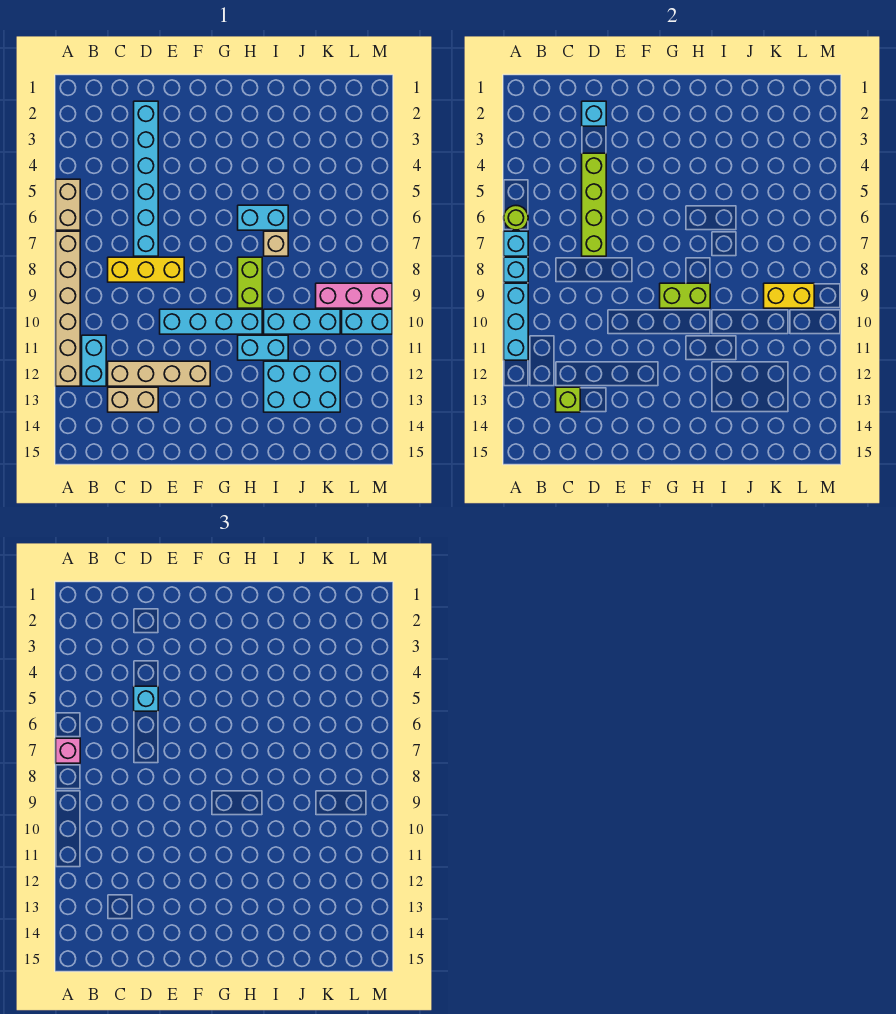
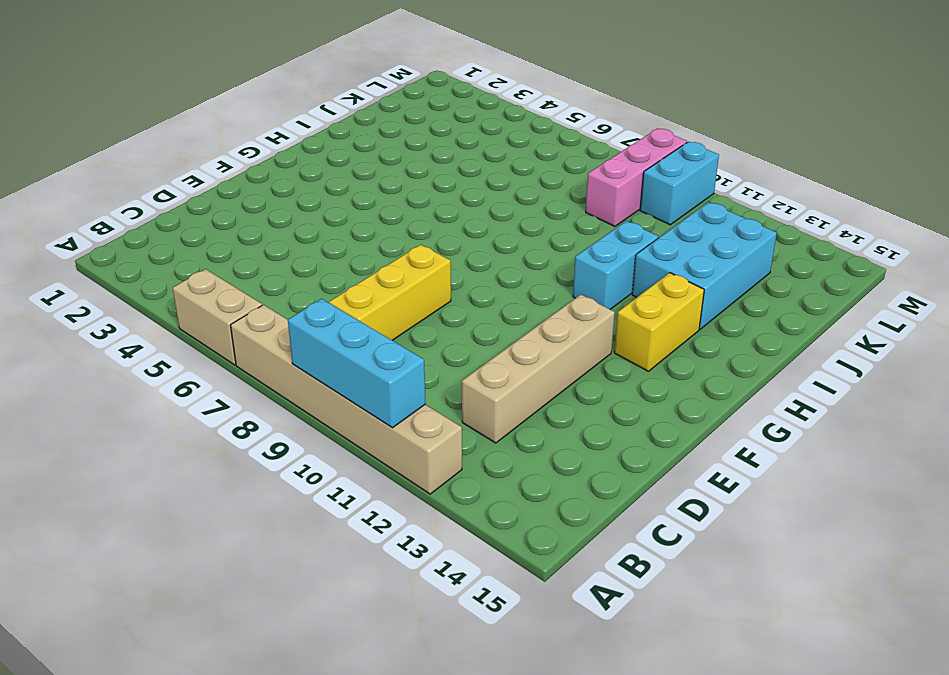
yellow 1x2 brick [614,273,704,371] -> yellow 1x2 brick moved to [764,283,814,308]
none -> cyan 1x2 brick [82,335,106,386]
none -> tan 1x2 brick [108,387,158,412]
none -> cyan 1x6 brick [134,101,158,256]

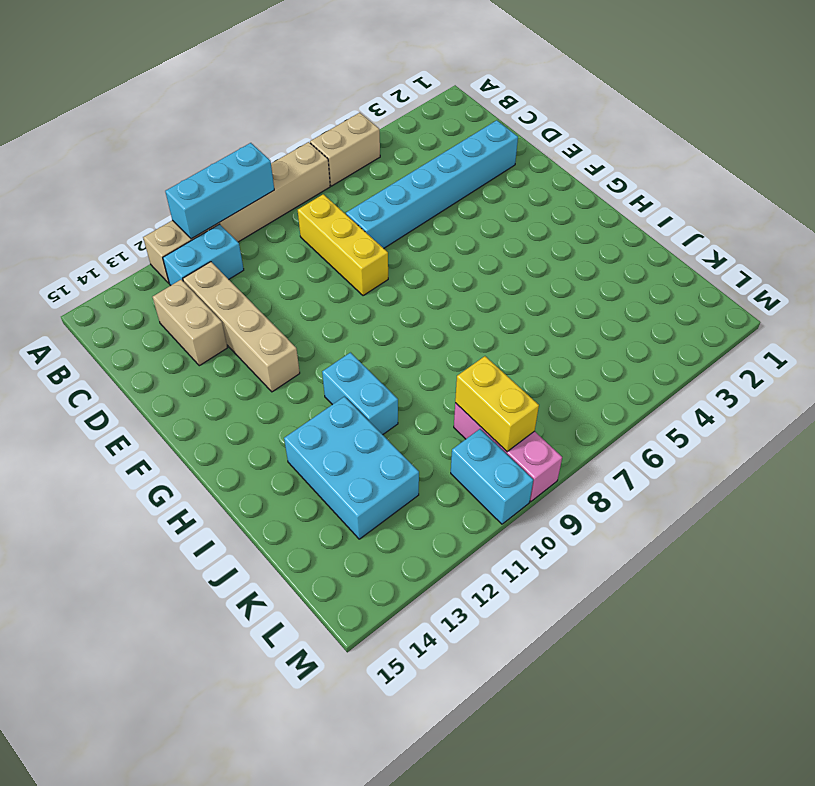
none -> cyan 1x4 brick [160,309,262,334]
none -> cyan 1x2 brick [238,205,288,230]
none -> lime 1x2 brick [238,257,262,308]

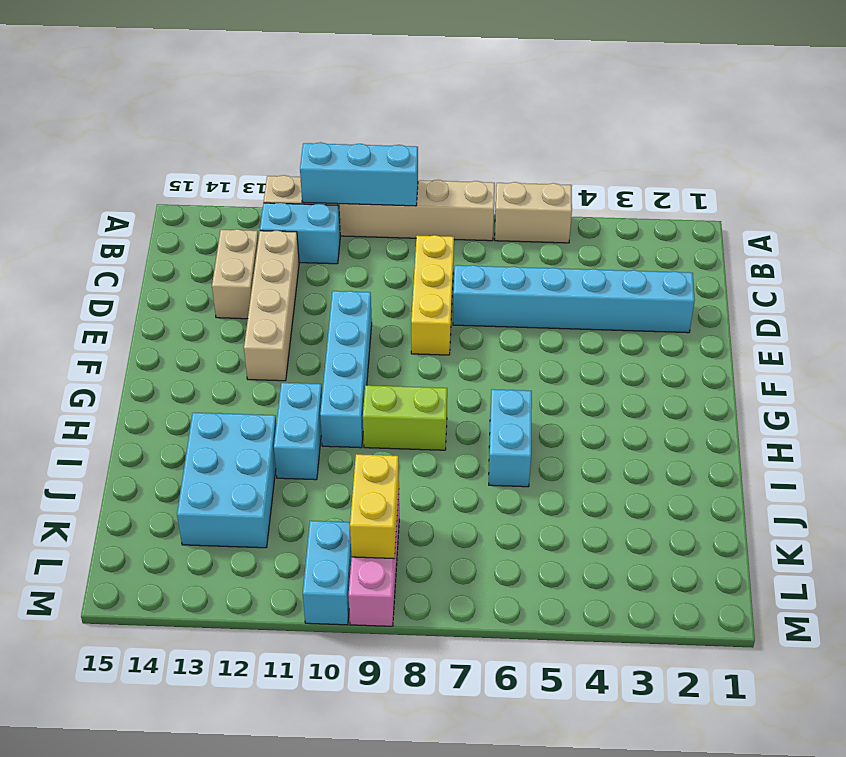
none -> tan 1x1 brick [264,231,288,256]
none -> cyan 1x3 brick [264,309,340,334]
none -> lime 1x1 round brick [504,206,528,230]

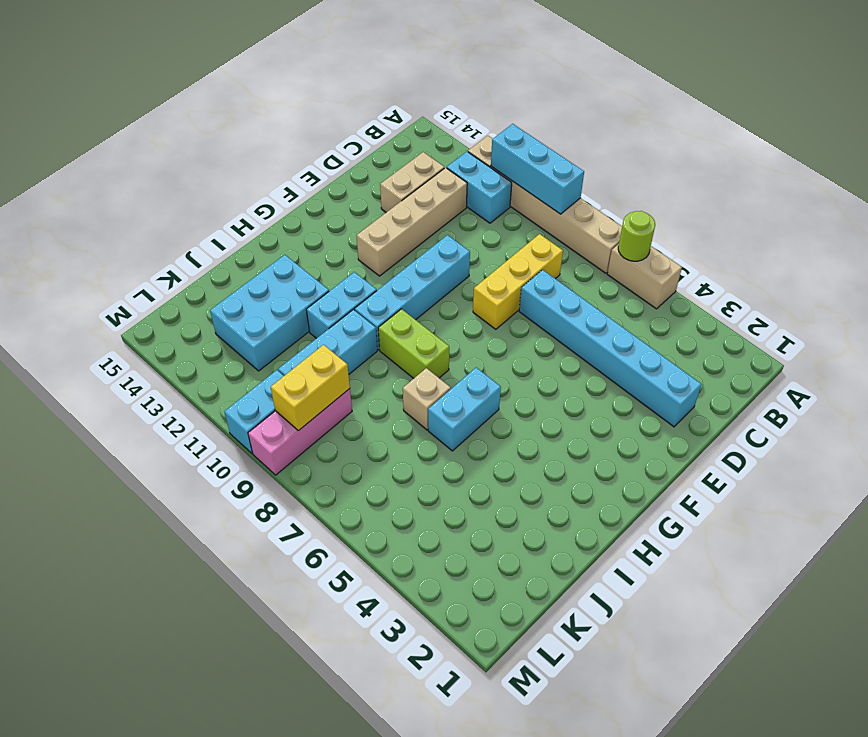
none -> cyan 1x1 brick [504,231,528,256]
none -> cyan 1x1 brick [504,257,528,282]
none -> lime 1x1 brick [556,387,580,412]

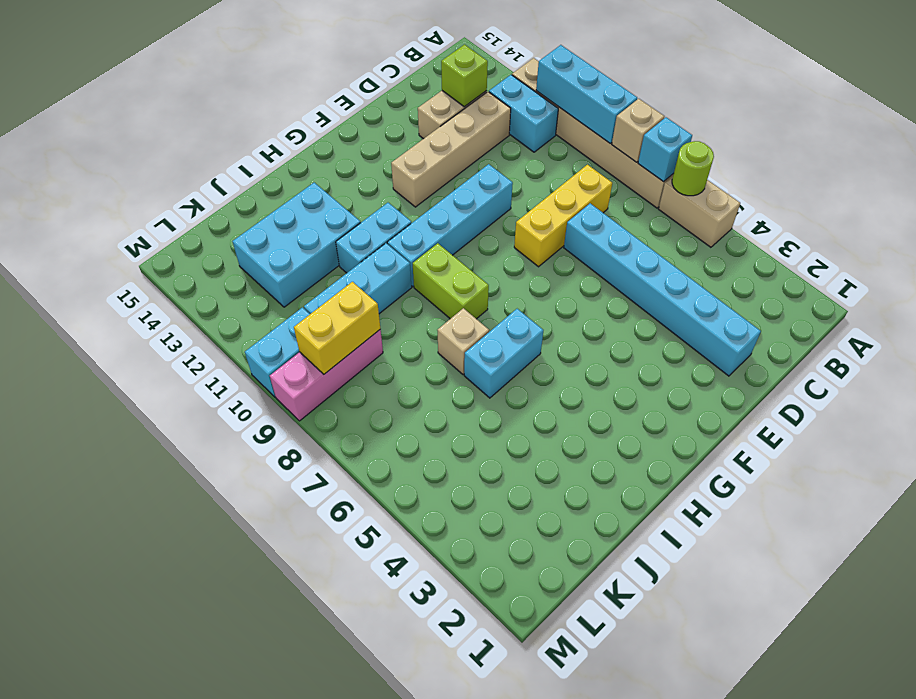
tan 1x1 brick [612,99,664,162] -> cyan 1x1 brick [504,257,528,282]
none -> cyan 1x1 brick [582,101,606,126]
none -> lime 1x4 brick [582,153,606,256]
none -> lime 1x2 brick [660,283,710,308]

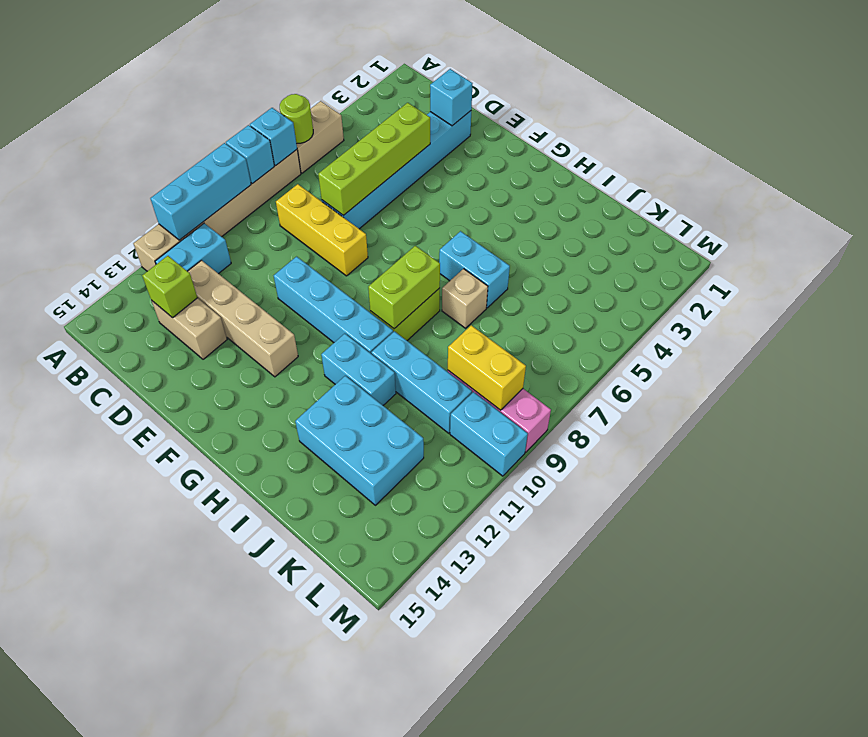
lime 1x2 brick [368,246,440,329] -> lime 1x2 brick turned to [660,283,710,308]
none -> pink 1x1 brick [56,738,80,763]
none -> cyan 1x1 brick [134,686,158,711]

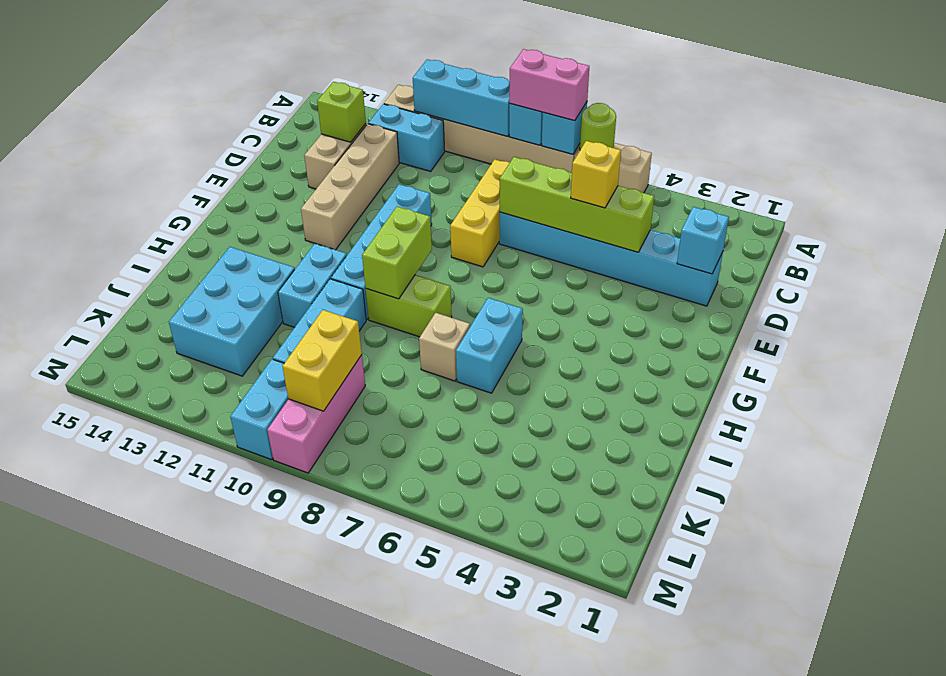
pink 1x2 brick [509,49,589,121] -> pink 1x1 brick [56,738,80,763]
yellow 1x1 brick [571,141,621,208] -> cyan 1x1 brick [134,686,158,711]

